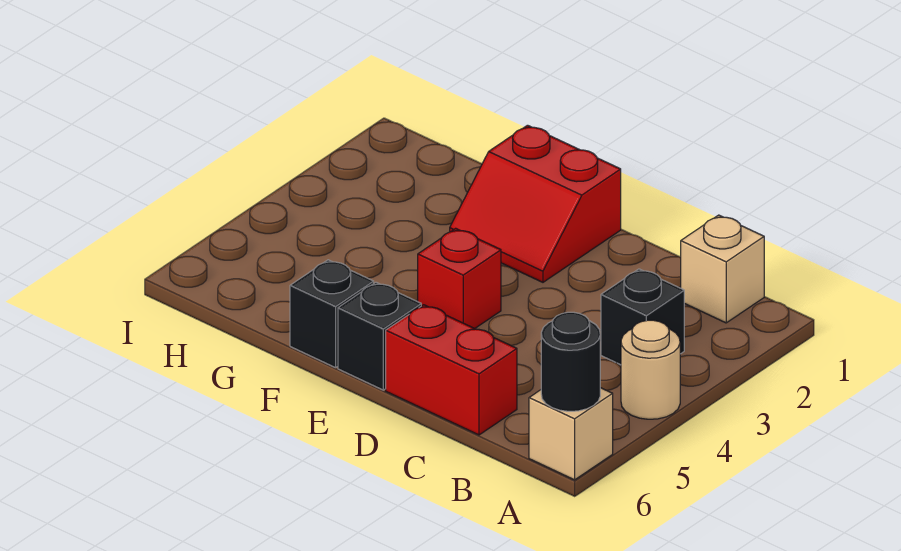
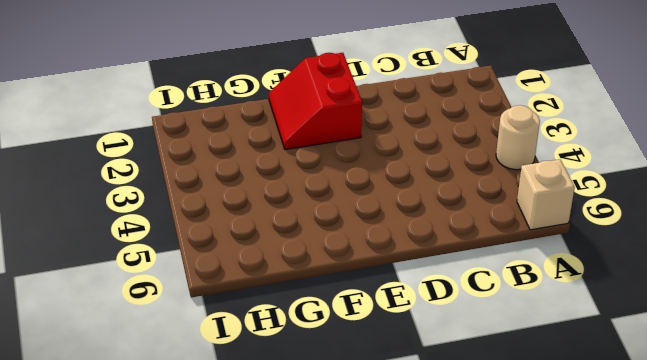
red 2x2 slope [269,53,362,150] -> red 2x2 slope turned to [450,125,621,282]
none -> tan 1x1 brick [681,215,764,323]
none -> black 1x1 brick [601,269,684,365]

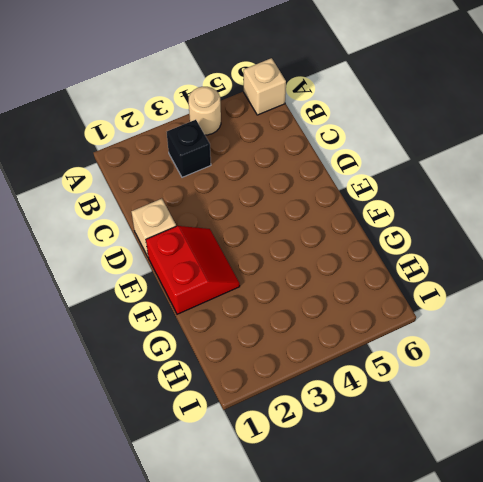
tan 1x1 brick [131,199,176,257] -> tan 1x1 brick moved to [681,215,764,323]
none -> red 1x2 brick [386,305,517,435]
none -> red 1x1 brick [418,228,501,328]

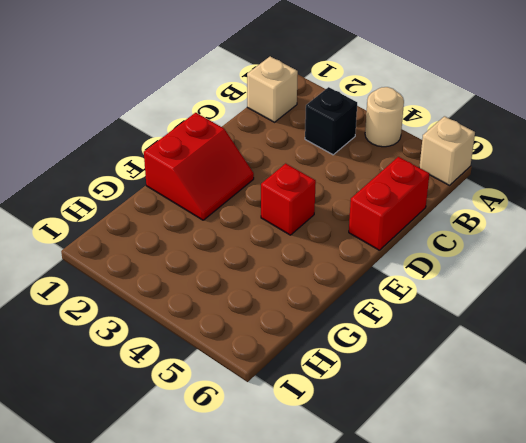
none -> black 1x1 brick [338,282,421,390]
none -> black 1x1 brick [290,260,374,368]

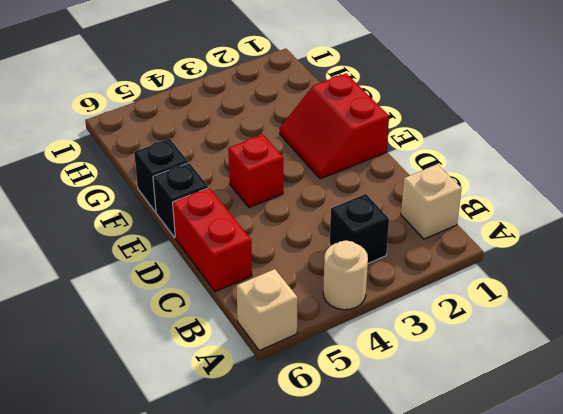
none -> black 1x1 round brick [541,312,600,411]

